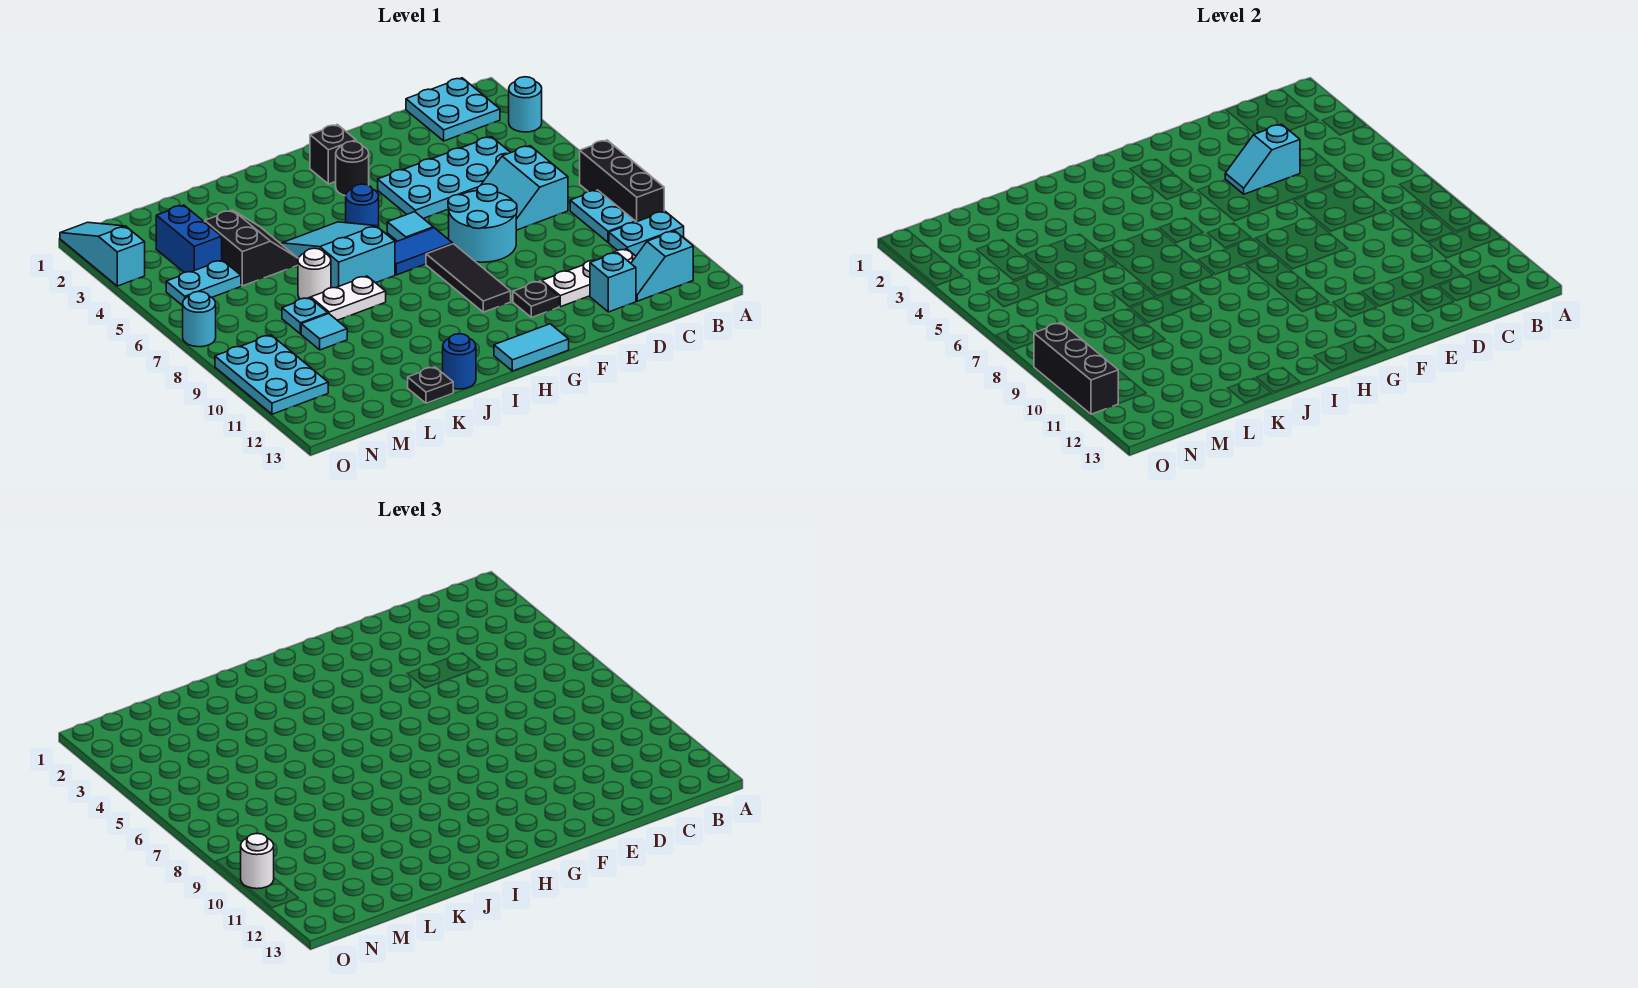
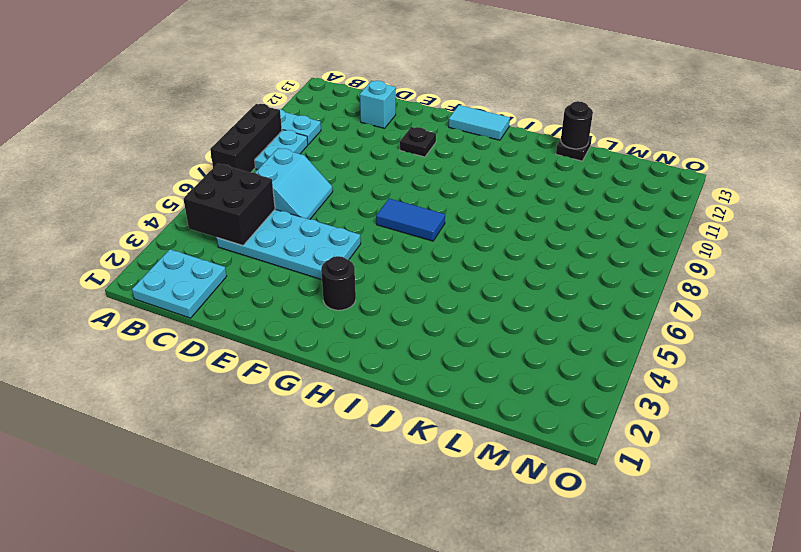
black 2x2 brick [184,164,275,245] -> none
black 1x1 round brick [561,101,593,149] -> none
none -> cyan 1x1 round brick [509,77,542,132]
none -> cyan 1x2 slope [631,231,693,301]
none -> white 1x3 plate [542,249,636,307]
none -> cyan 2x2 round brick [448,184,517,262]

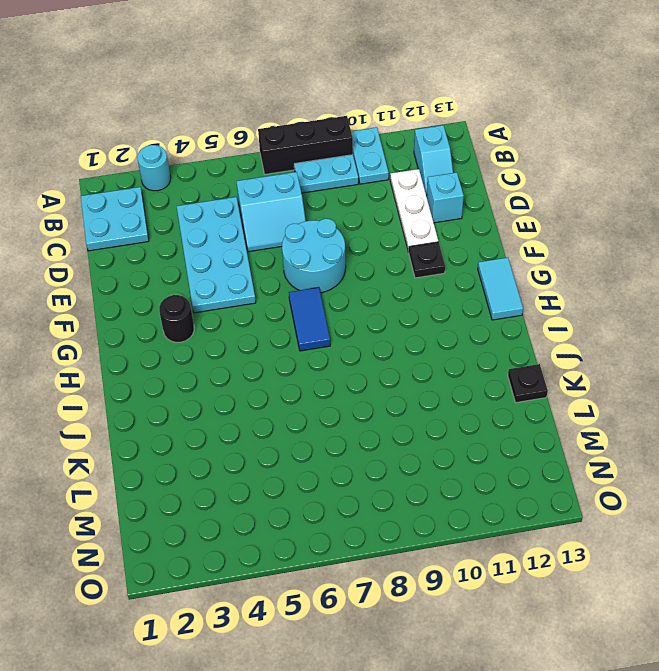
none -> black 1x1 brick [310,125,356,184]
none -> cyan 1x1 tile [387,212,433,241]
none -> black 1x3 tile [426,244,511,312]
none -> blue 1x1 round brick [346,184,379,228]

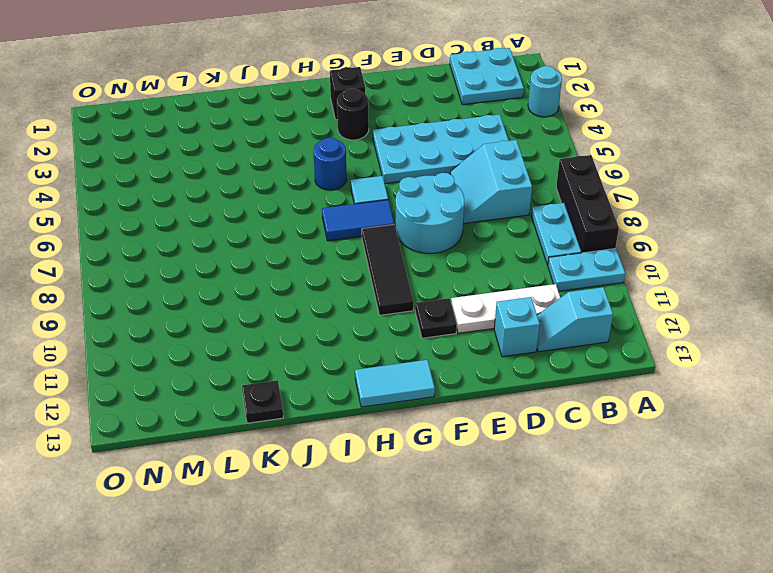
none -> cyan 2x3 slope [282,222,395,288]
none -> white 1x2 plate [311,276,386,320]
none -> blue 1x1 round brick [443,334,476,389]
none -> black 2x2 slope [205,210,298,286]

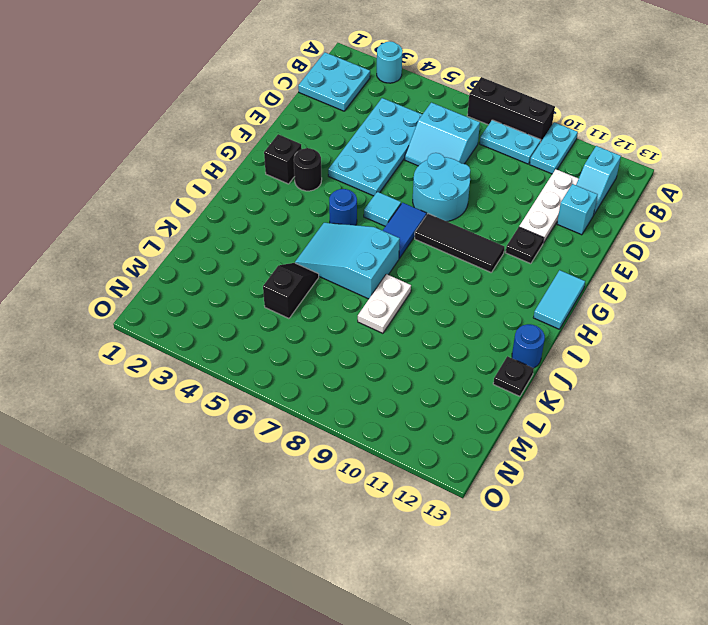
black 1x2 slope [263,263,319,318] -> black 2x2 slope [205,210,298,286]
none -> white 1x1 round brick [298,248,331,299]
none -> cyan 1x1 plate [282,298,328,334]
none -> cyan 1x1 tile [301,314,347,350]
none -> blue 1x2 brick [156,205,222,272]

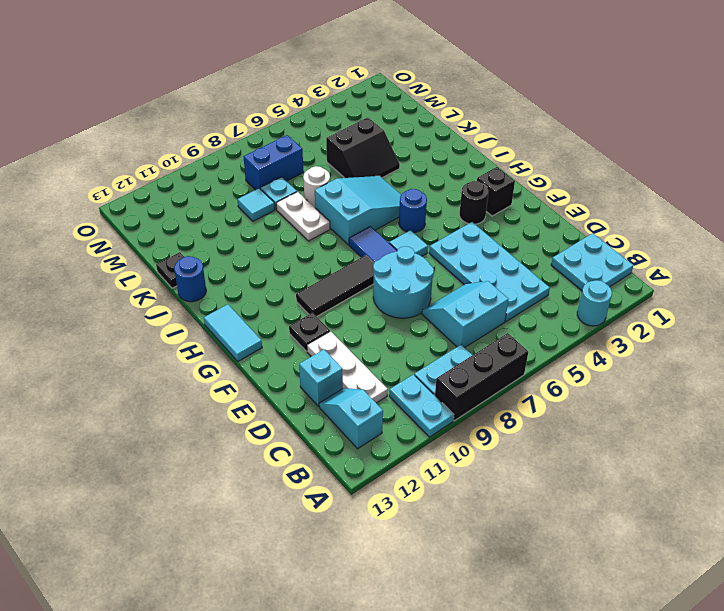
blue 1x2 brick [244,135,303,190] -> blue 1x2 brick moved to [156,205,222,272]
none -> cyan 1x2 plate [166,260,241,306]
none -> cyan 2x3 plate [215,335,328,414]
none -> cyan 1x3 slope [60,222,145,286]
none -> cyan 1x1 round brick [183,291,216,347]

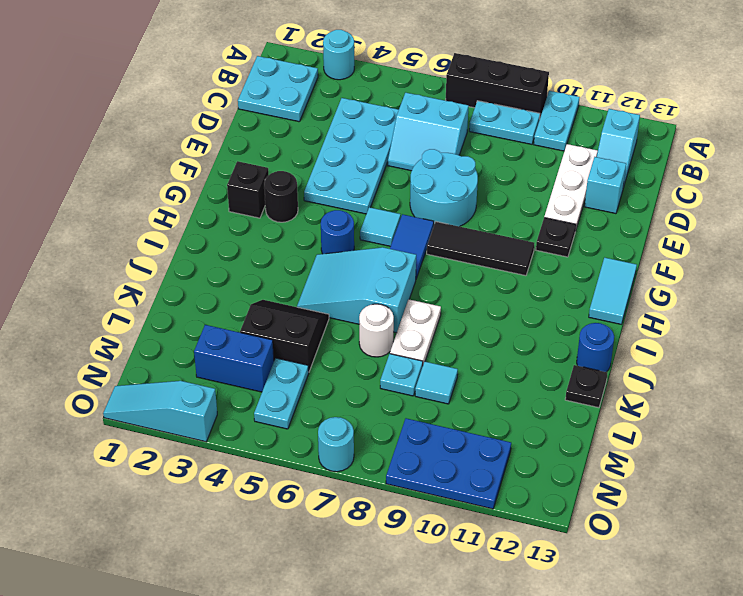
blue 2x3 plate [386,418,511,509] -> cyan 2x3 plate [215,335,328,414]
none -> cyan 1x2 slope [1225,124,1300,194]
none -> black 1x3 brick [1034,323,1118,414]
none -> white 1x1 round brick [241,833,274,889]

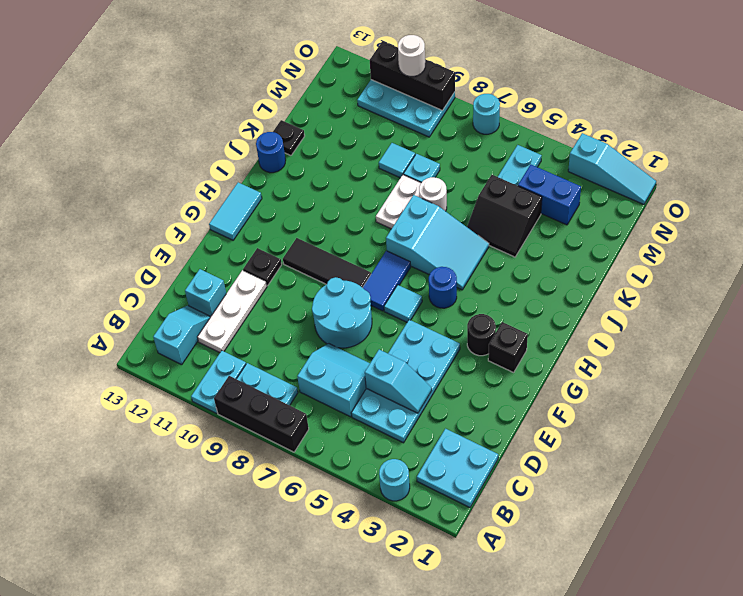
cyan 1x2 slope [365,350,432,413] -> cyan 1x2 slope turned to [1225,124,1300,194]

